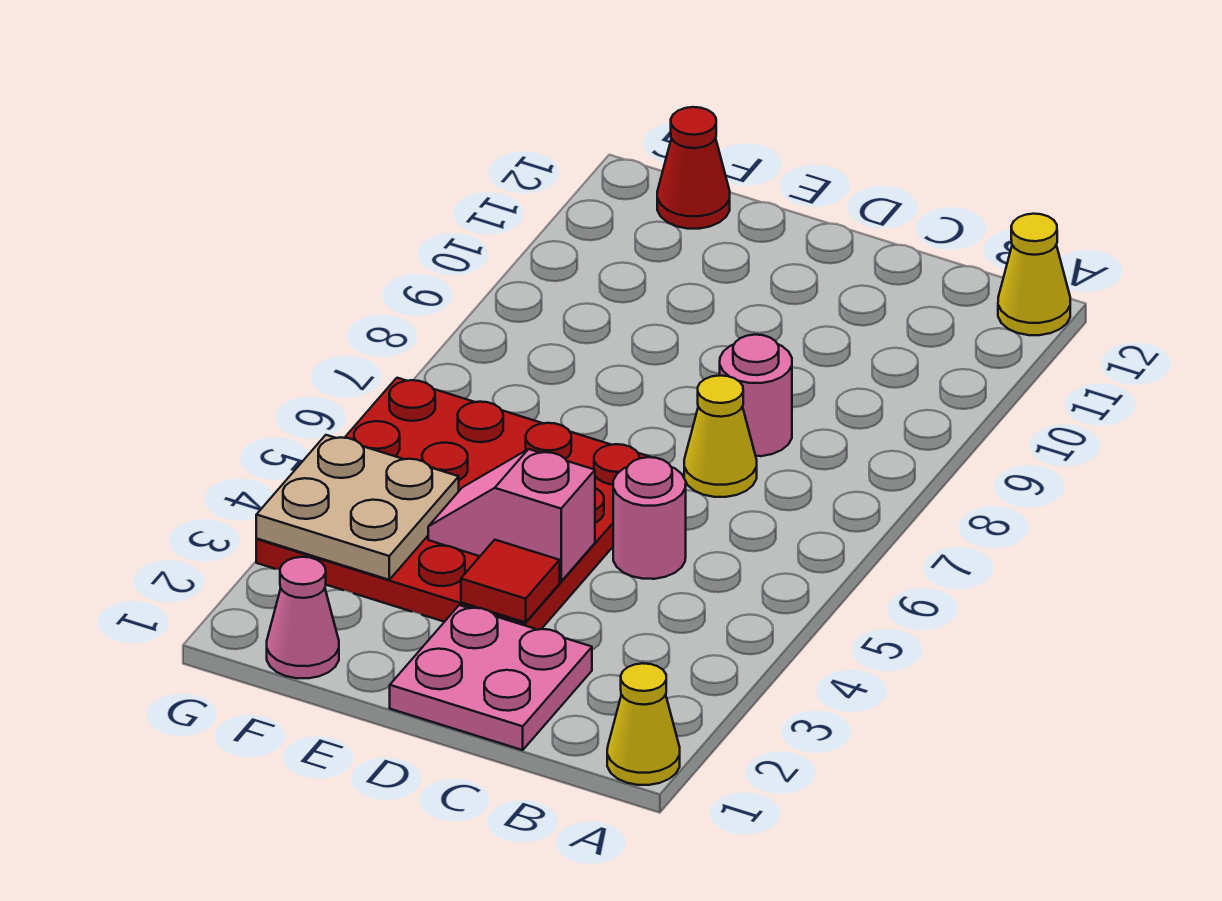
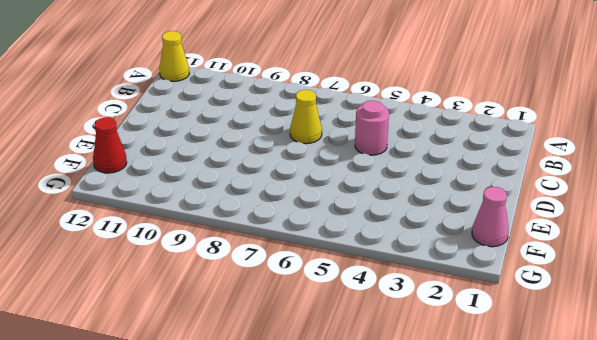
none -> yellow 1x1 cone [607,663,680,785]
none -> pink 2x2 plate [390,605,592,750]
none -> pink 1x1 round brick [720,335,792,456]

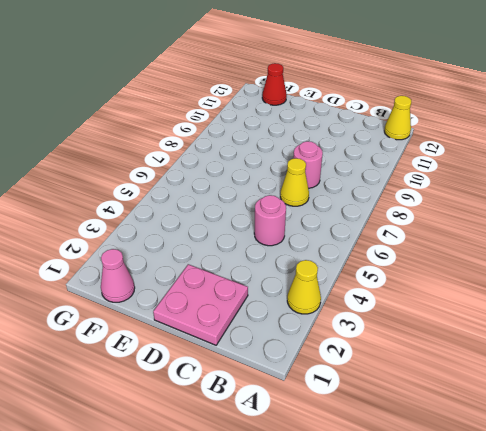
yellow 1x1 cone [287,260,321,314] -> yellow 1x1 cone moved to [607,663,680,785]
none -> red 4x4 plate [256,378,649,630]
none -> red 1x1 tile [461,540,560,622]
none -> pink 1x2 slope [428,449,595,582]

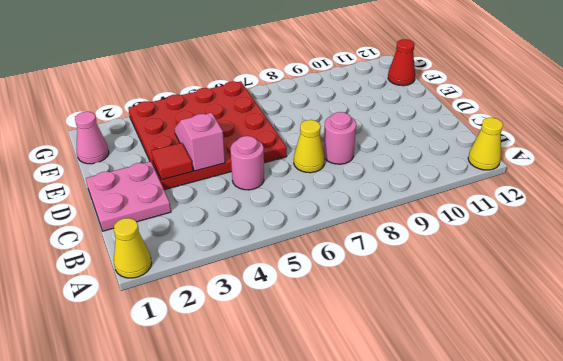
none -> tan 2x2 plate [256,435,459,580]

